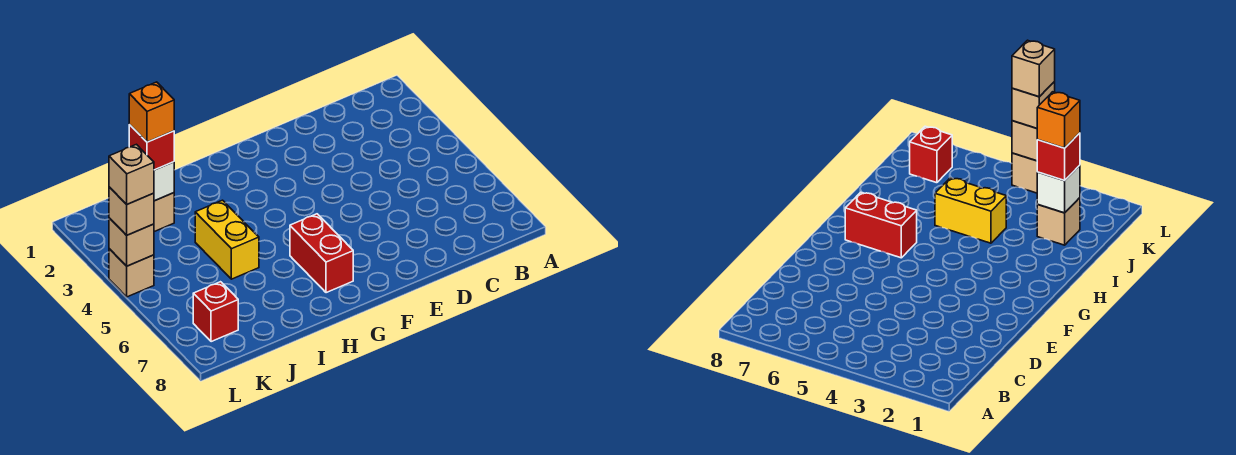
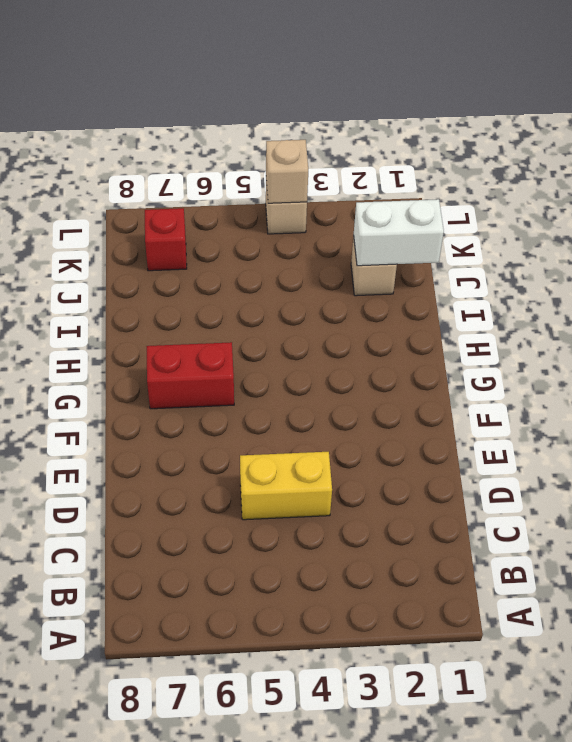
yellow 1x2 brick [240,452,332,520] -> yellow 1x2 brick moved to [195,200,259,279]
white 1x2 brick [354,199,444,266] -> white 1x1 brick [154,162,174,201]
none -> red 1x1 brick [129,125,174,170]
none -> tan 1x1 brick [109,187,154,235]

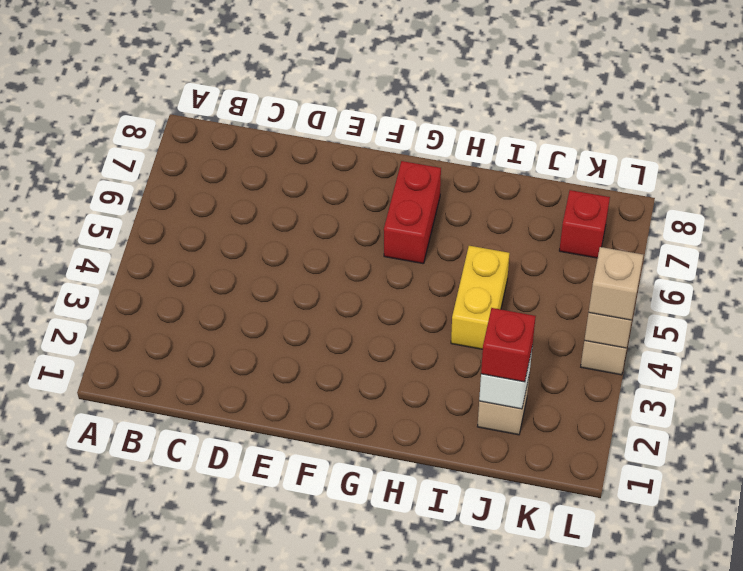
none -> orange 1x1 brick [129,82,174,142]
none -> tan 1x1 brick [109,144,154,204]

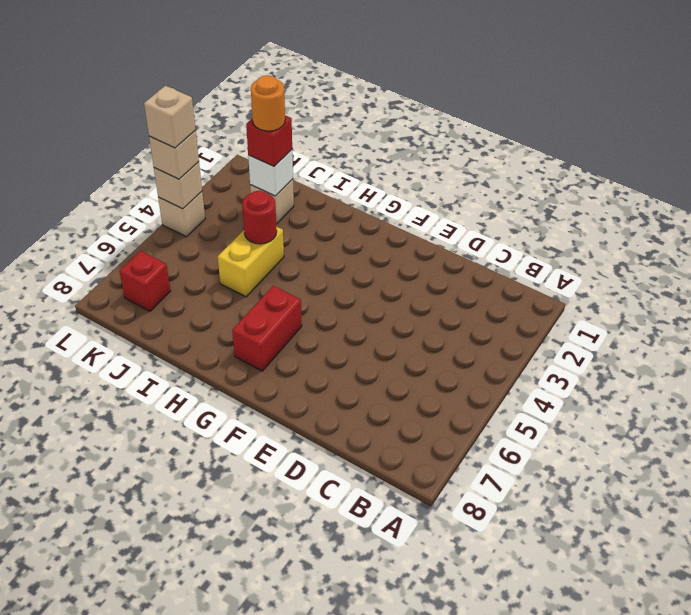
red 1x1 round brick [242,191,277,244] -> none
orange 1x1 round brick [251,75,285,131] -> orange 1x1 brick [129,82,174,142]

